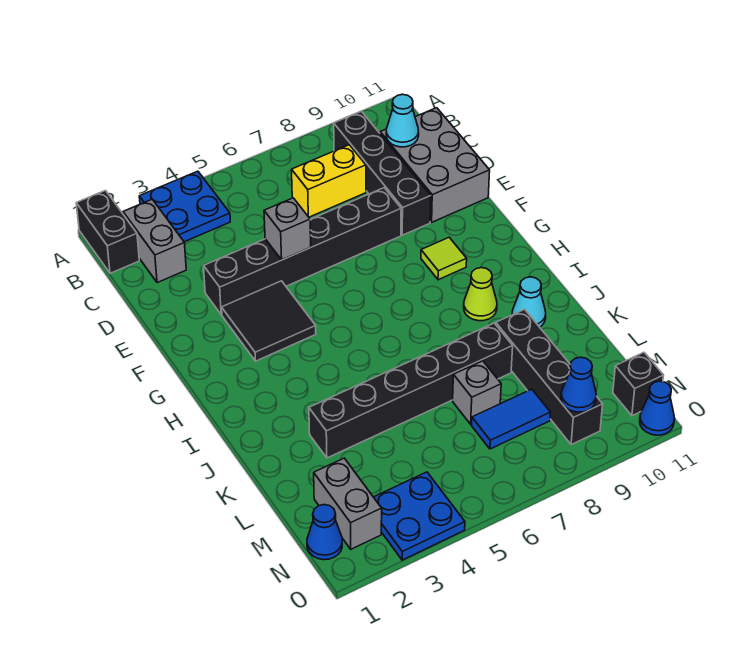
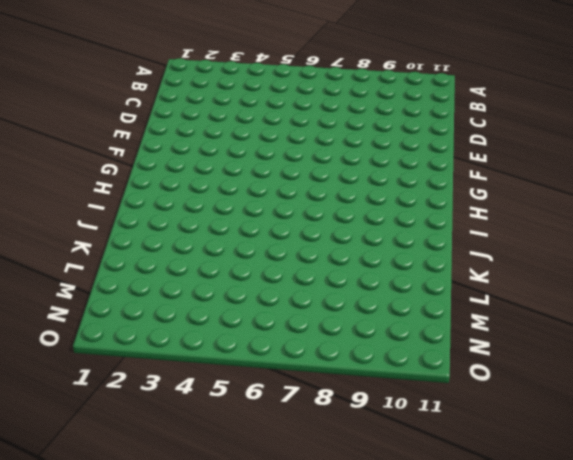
none -> black 1x2 brick [76,191,139,273]
none -> blue 2x2 plate [139,171,230,242]
none -> grey 1x2 brick [123,199,186,283]

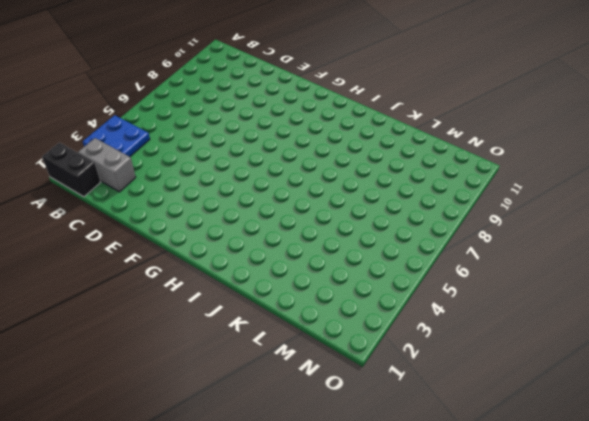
none -> black 1x4 brick [334,111,431,235]
none -> yellow 1x2 brick [292,145,366,217]
none -> grey 2x3 brick [380,108,490,222]

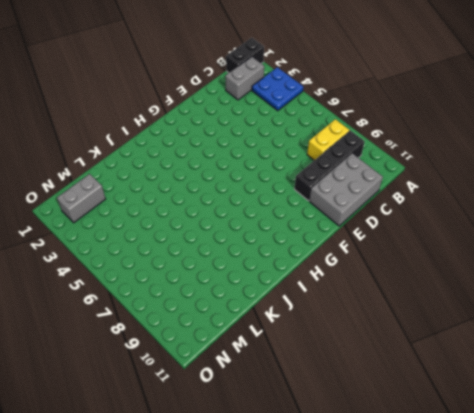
yellow 1x2 brick [307,119,349,160] -> yellow 1x2 brick turned to [292,145,366,217]
none -> black 1x6 brick [204,188,401,315]
none -> black 2x2 tile [222,281,316,361]
none -> lime 1x1 tile [421,237,467,280]

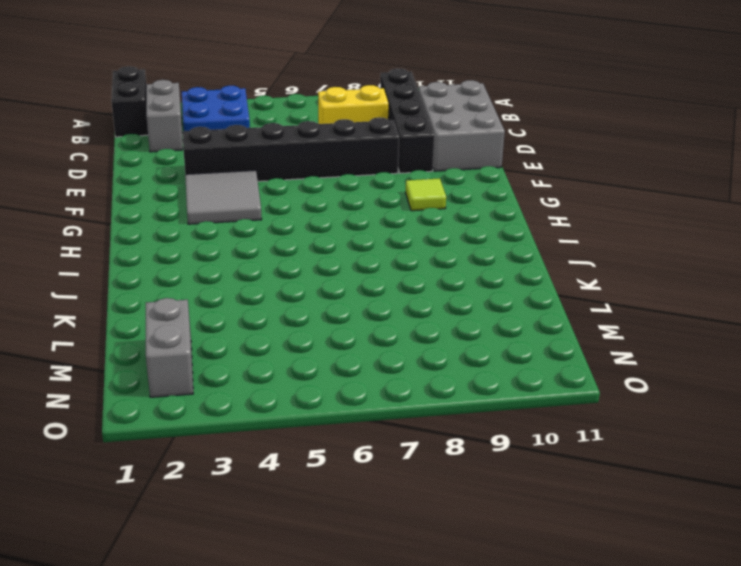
grey 2x2 tile [185,170,262,224] -> black 2x2 tile [222,281,316,361]
none -> lime 1x1 cone [464,268,497,321]
none -> cyan 1x1 cone [512,277,546,327]
none -> black 1x6 brick [309,323,513,458]

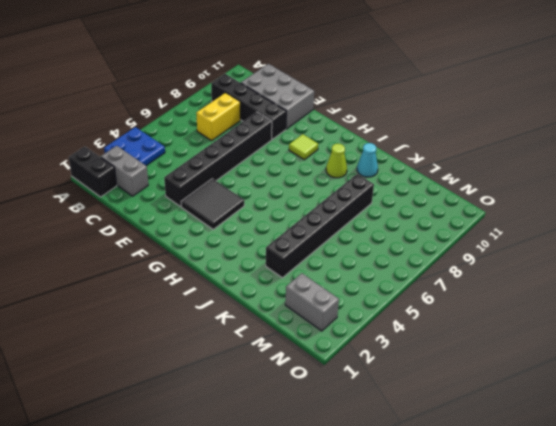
none -> black 1x4 brick [496,309,603,445]
none -> grey 1x1 brick [453,361,501,424]
none -> blue 1x2 tile [472,389,551,449]

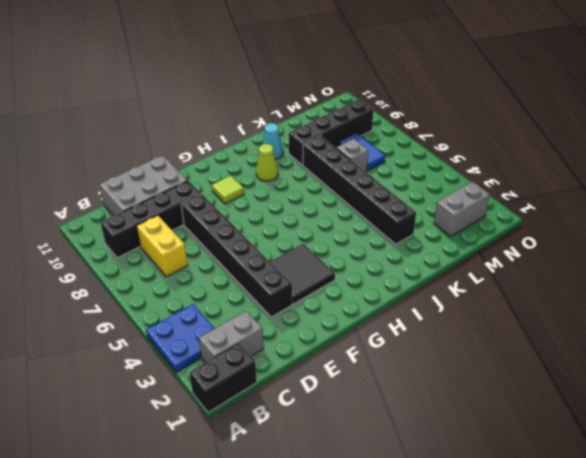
none -> blue 1x1 cone [307,505,342,560]
none -> blue 2x2 plate [374,472,465,560]
none -> black 1x1 brick [613,352,664,416]

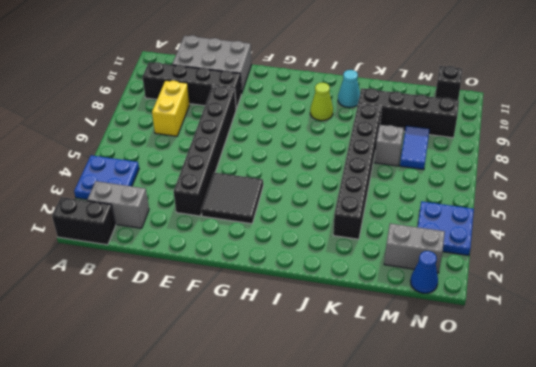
none -> lime 1x1 tile [421,237,467,280]
none -> blue 1x1 cone [640,381,675,435]
none -> cyan 1x1 cone [386,94,419,147]

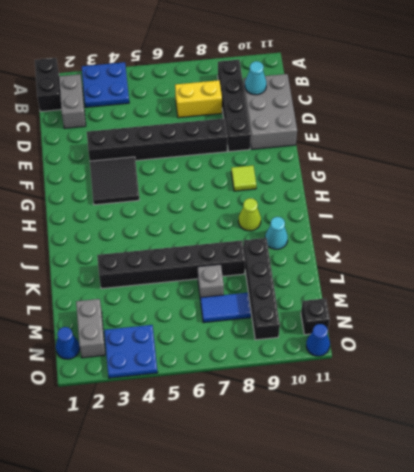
none -> grey 1x1 brick [264,198,311,260]
none -> blue 1x1 cone [561,357,596,412]

